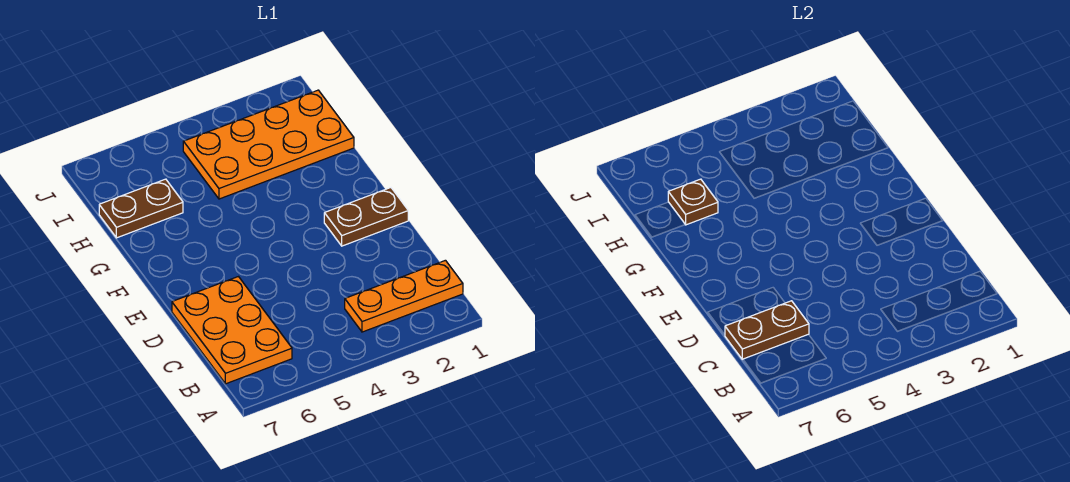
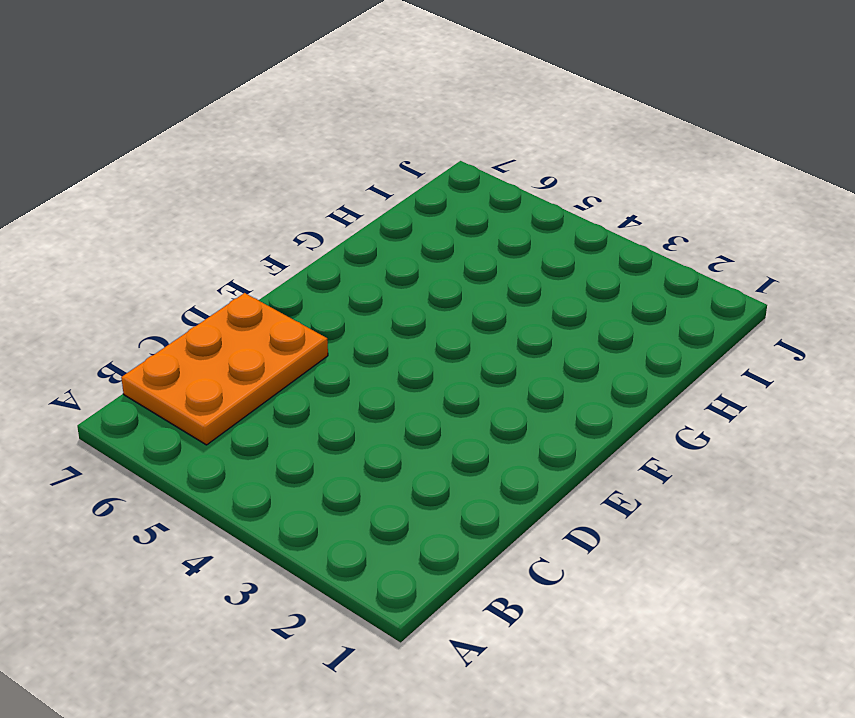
none -> orange 1x3 plate [345,260,463,332]
none -> brown 1x2 plate [324,188,408,246]

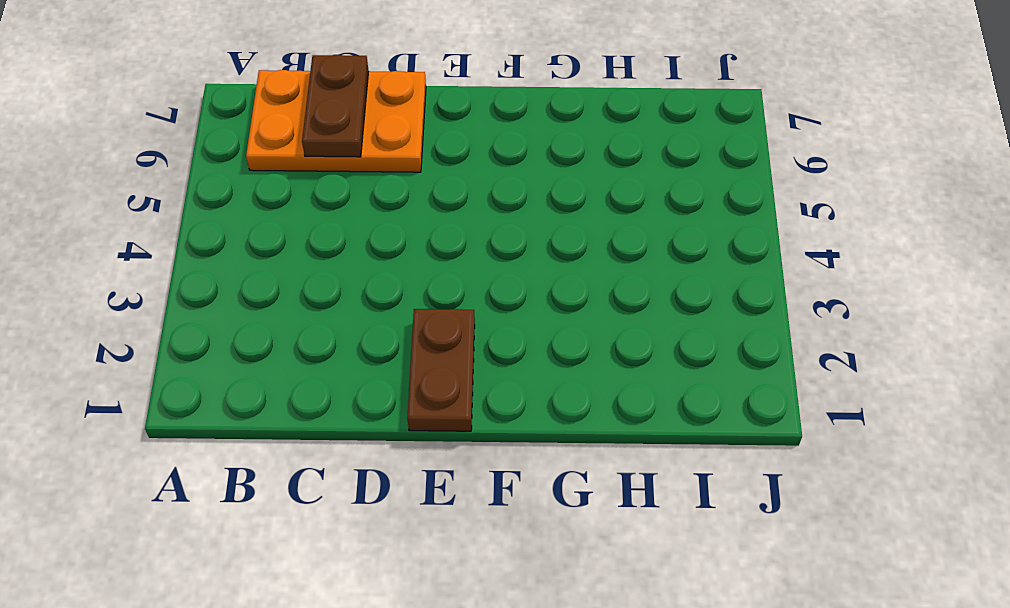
none -> orange 1x3 plate [345,260,463,332]
none -> orange 2x4 plate [183,90,354,199]

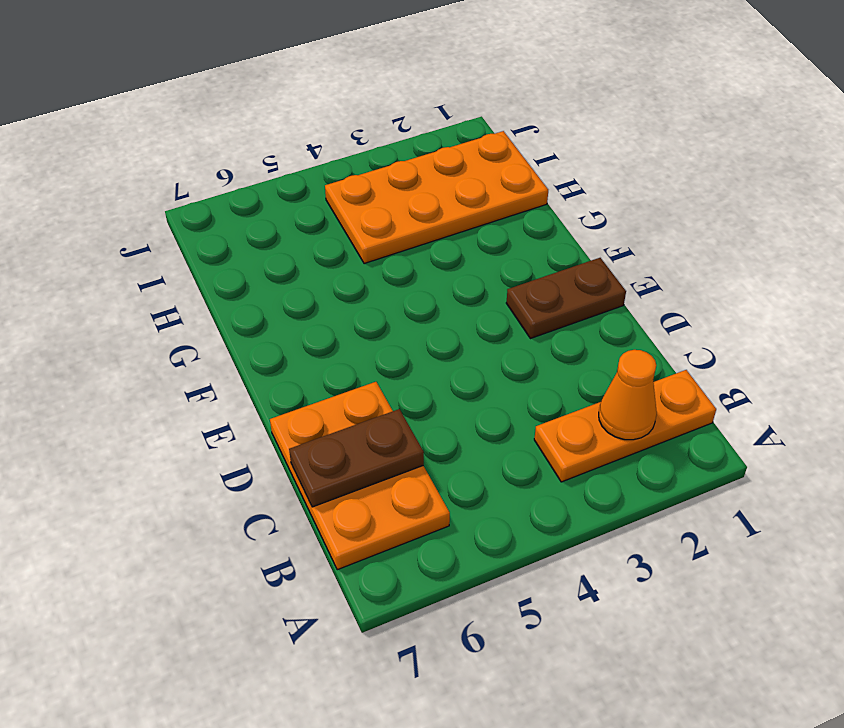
orange 1x1 cone [599,350,657,440] -> none
none -> brown 1x2 plate [99,179,183,238]
none -> brown 1x1 plate [668,179,718,225]

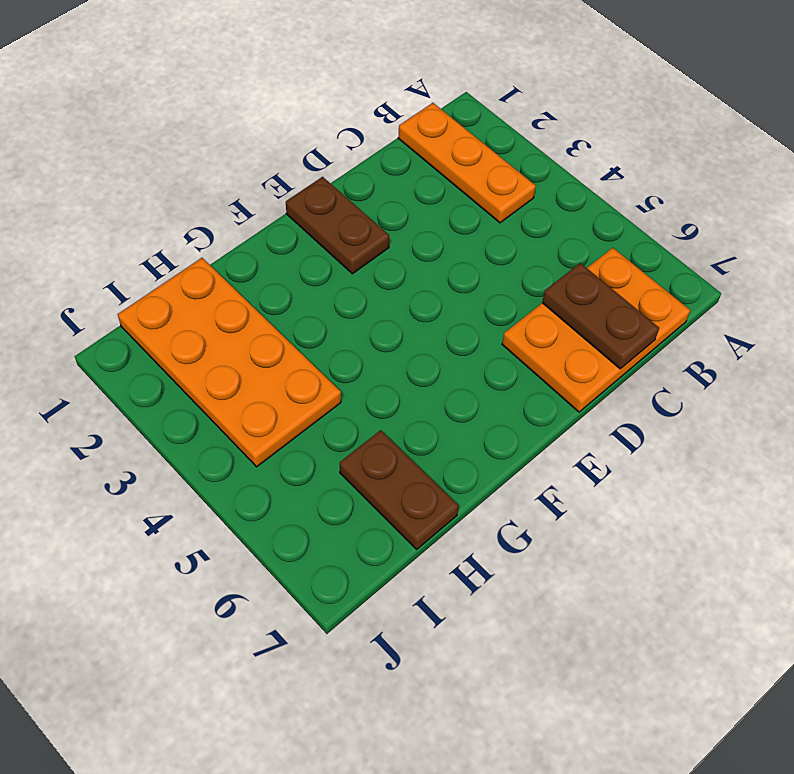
none -> brown 1x1 plate [668,179,718,225]

